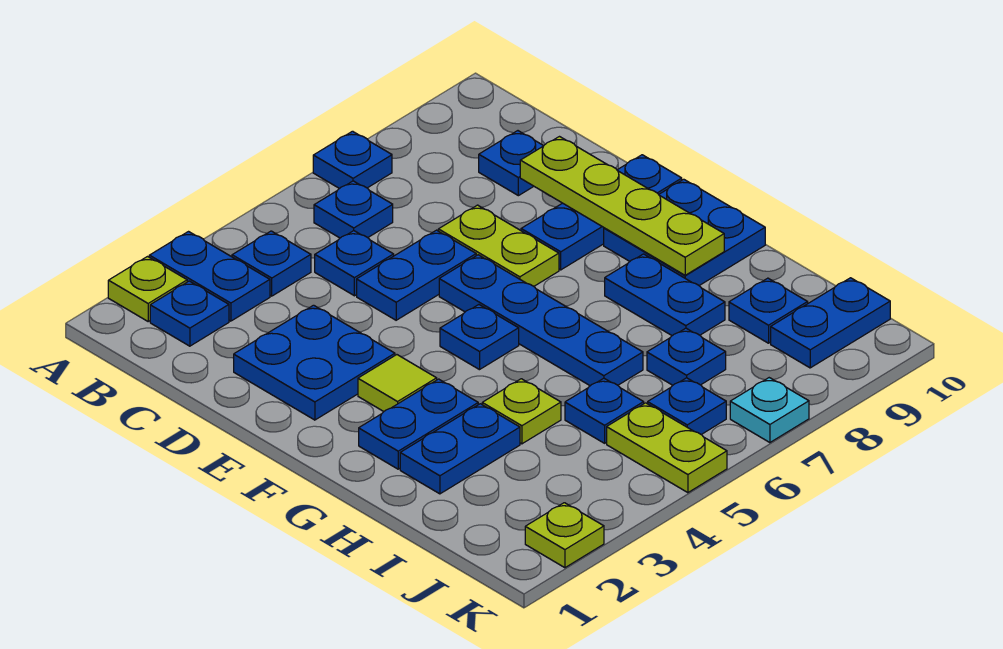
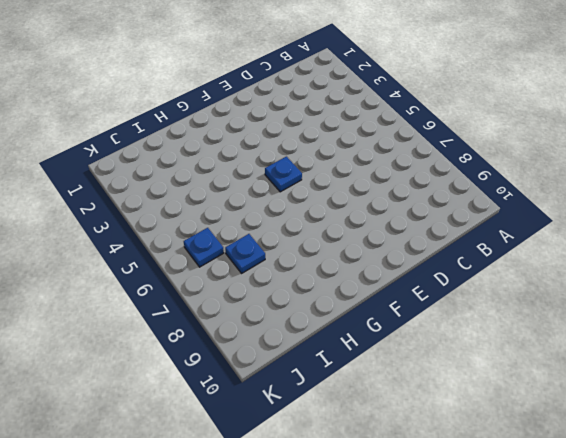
none -> lime 1x1 plate [108,257,187,321]
none -> blue 1x2 plate [149,232,270,321]
none -> blue 1x1 plate [313,131,392,189]

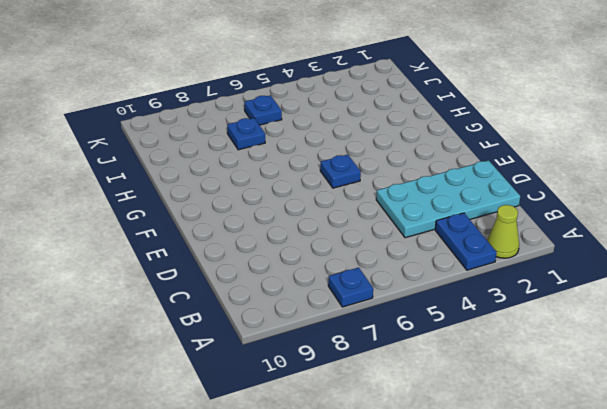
lime 1x1 cone [487,205,519,258] -> lime 1x1 plate [108,257,187,321]
cyan 2x4 plate [376,160,520,238] -> blue 2x2 plate [234,305,395,420]
none -> blue 1x1 plate [150,281,229,346]
none -> blue 1x1 plate [232,231,311,296]
none -> blue 1x1 plate [314,181,393,238]

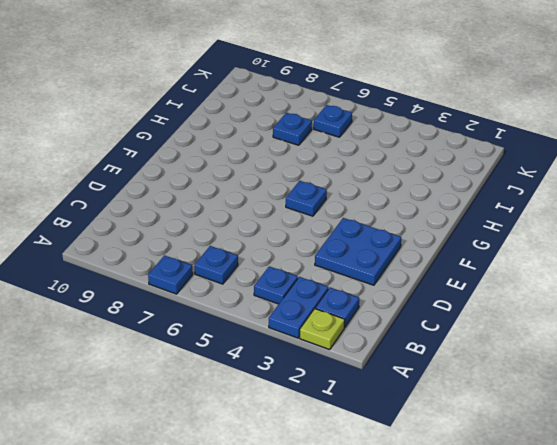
none -> blue 1x1 plate [315,231,394,296]
none -> blue 1x1 plate [479,131,543,196]
none -> blue 1x2 plate [357,230,476,320]

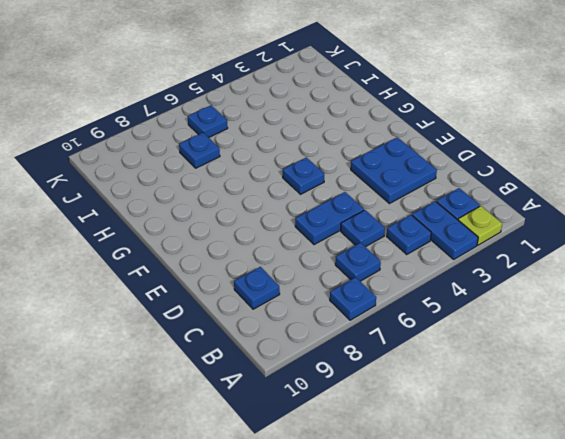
none -> lime 1x2 plate [438,205,559,286]
none -> blue 1x4 plate [439,255,643,386]
none -> blue 1x3 plate [521,155,682,270]

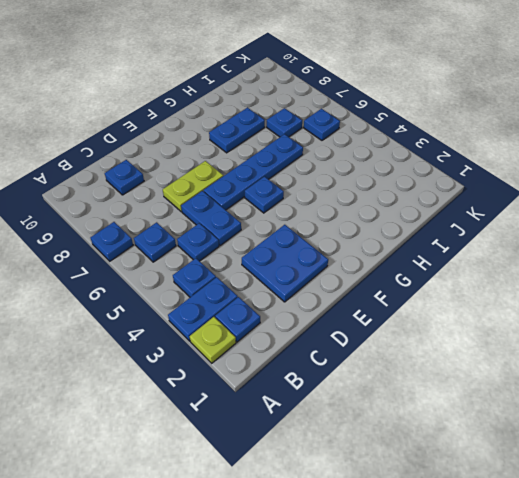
none -> blue 1x3 plate [521,155,682,270]
none -> lime 1x1 tile [358,355,437,411]
none -> blue 2x2 plate [604,179,765,286]

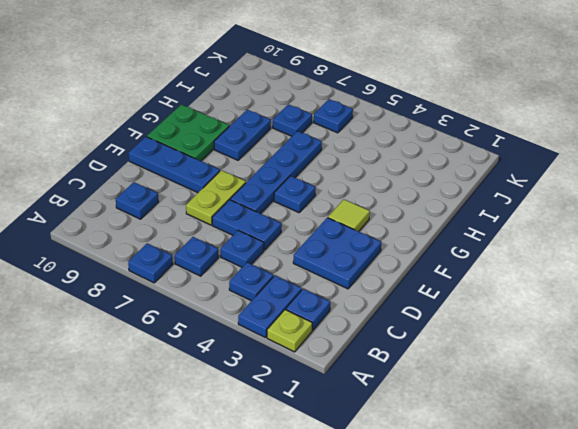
green 2x2 plate [147,104,229,161] -> blue 2x2 plate [604,179,765,286]
none -> blue 1x2 plate [359,379,478,469]
none -> blue 1x2 plate [400,404,520,494]
none -> lime 1x1 plate [482,379,561,444]

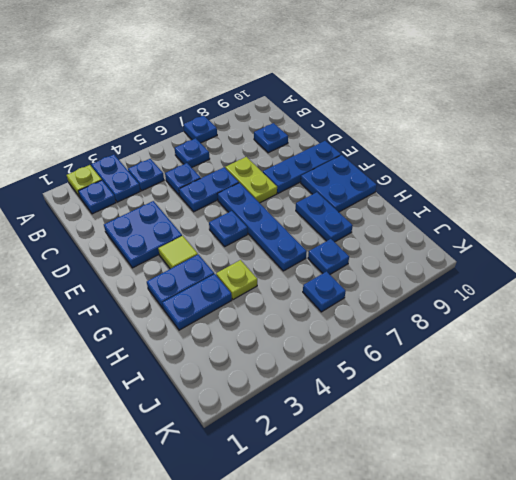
none -> blue 1x1 plate [565,378,644,443]
none -> blue 1x1 plate [729,278,808,343]
none -> lime 1x2 plate [607,403,727,493]

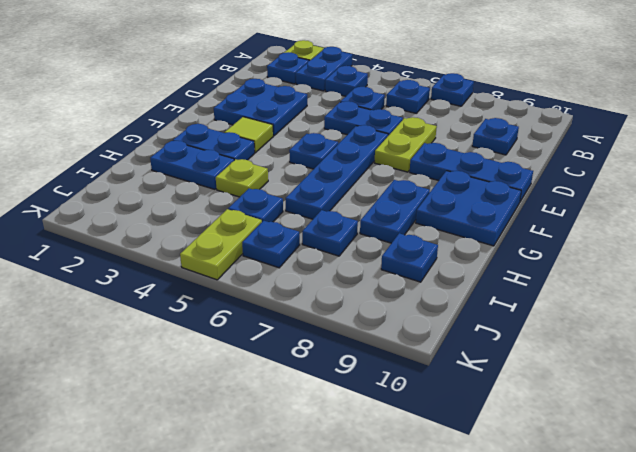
none -> blue 1x2 plate [771,278,890,368]
none -> lime 1x1 plate [525,503,604,568]
none -> cyan 1x1 plate [730,378,809,443]

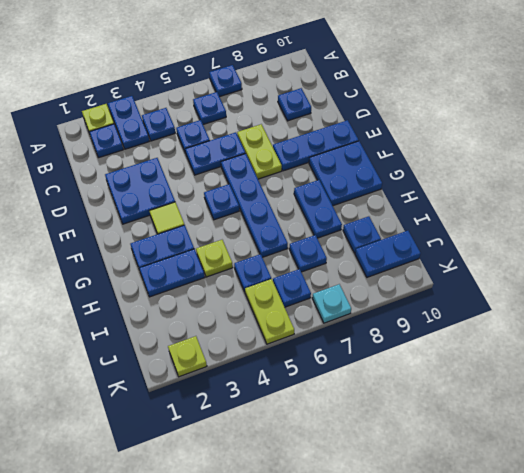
none -> lime 1x4 plate [520,137,724,275]

